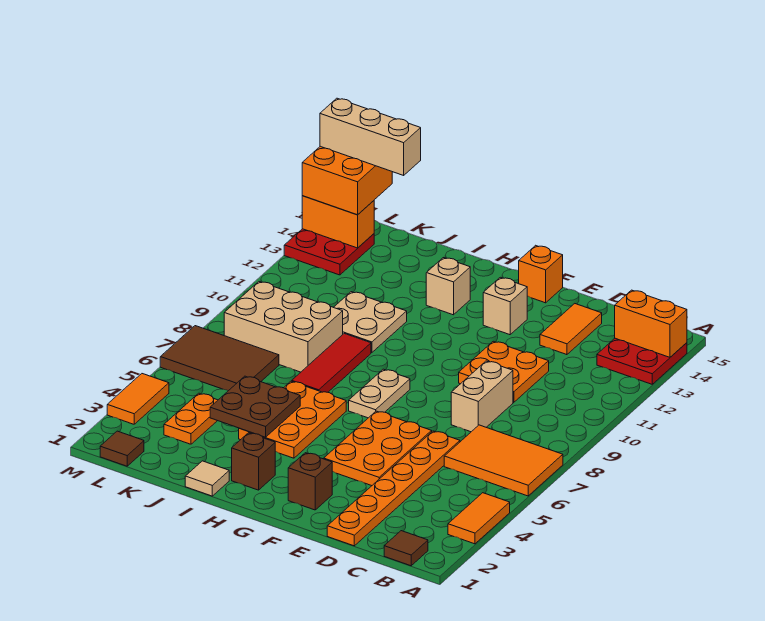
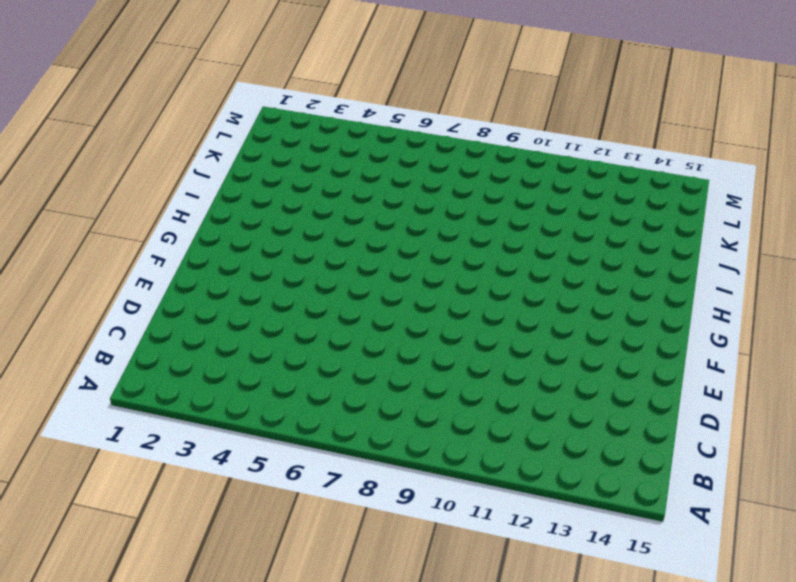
none -> orange 1x2 tile [448,493,510,544]
none -> orange 2x3 tile [444,425,563,496]
none -> red 2x2 plate [597,338,687,384]
none -> brown 1x1 tile [384,531,428,566]

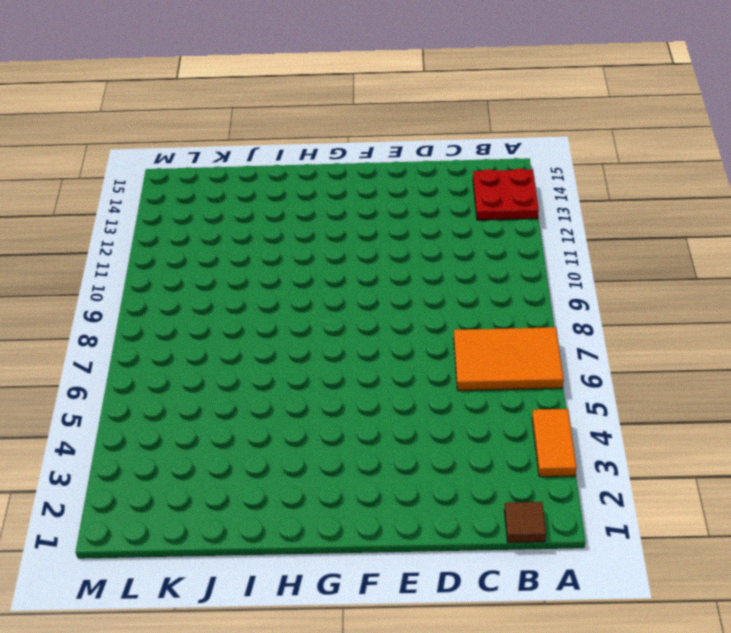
none -> orange 1x6 plate [327,431,460,546]
none -> tan 1x2 brick [451,361,513,432]
none -> orange 2x2 plate [459,341,549,402]
none -> orange 1x2 tile [540,304,602,355]

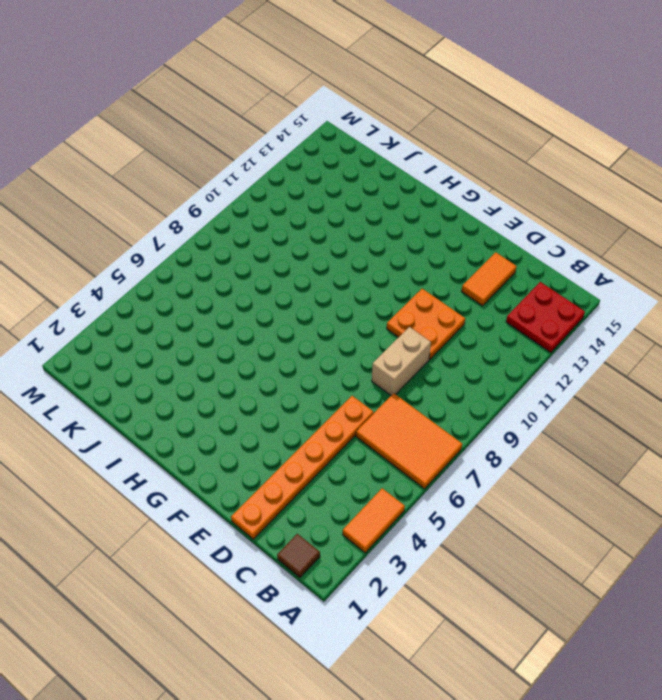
none -> orange 2x3 plate [324,411,432,486]
none -> brown 1x1 brick [288,453,332,510]
none -> tan 1x1 brick [483,277,527,335]
none -> orange 1x1 brick [519,245,563,303]

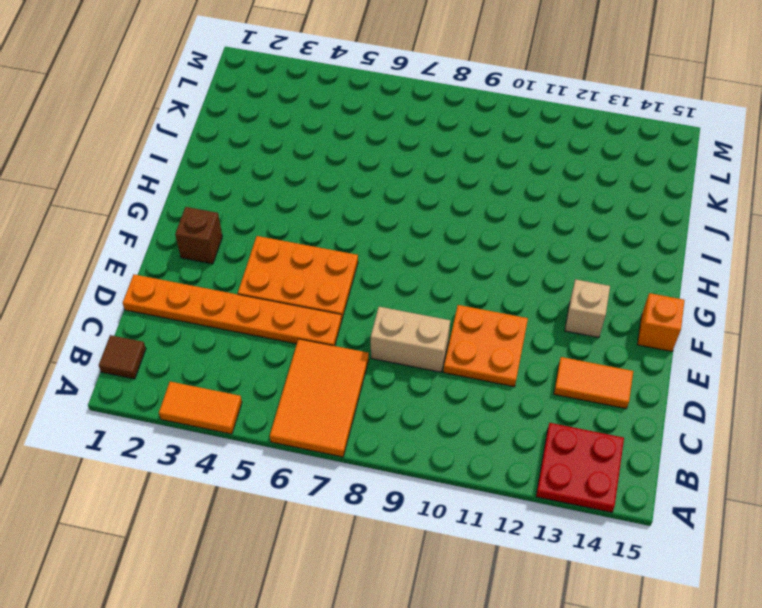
none -> tan 1x2 plate [349,369,410,418]
none -> brown 1x1 brick [232,433,275,490]
none -> orange 2x3 plate [239,381,346,458]
none -> tan 1x1 brick [426,258,470,315]

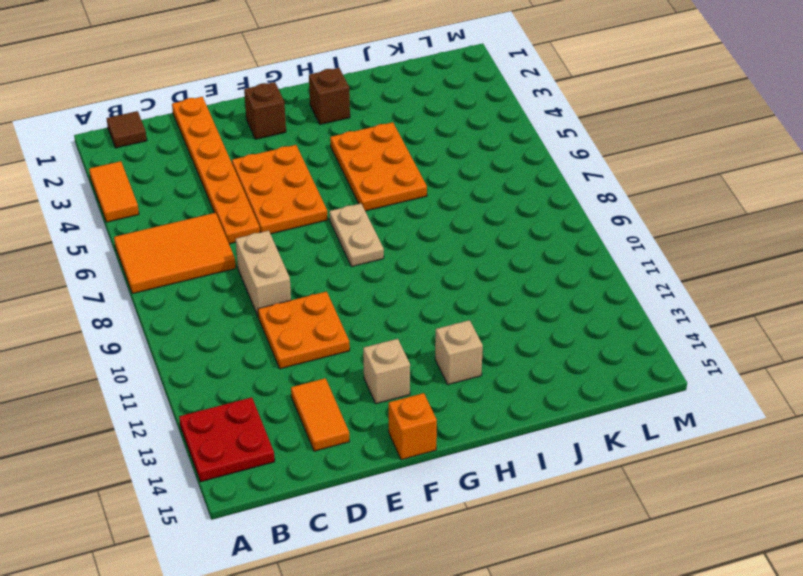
none -> tan 1x1 tile [185,461,229,496]
none -> red 1x3 tile [292,334,371,392]
none -> tan 2x2 plate [334,292,407,353]
none -> tan 2x3 brick [224,282,343,372]

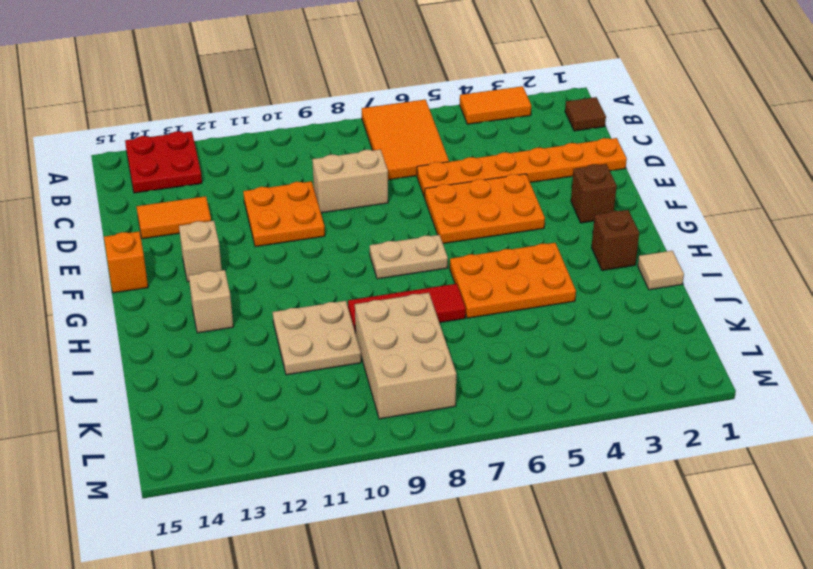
none -> orange 1x2 plate [164,393,218,444]
none -> brown 2x3 tile [160,326,279,391]
none -> brown 1x1 tile [100,431,144,466]
none -> red 2x2 plate [284,229,374,275]

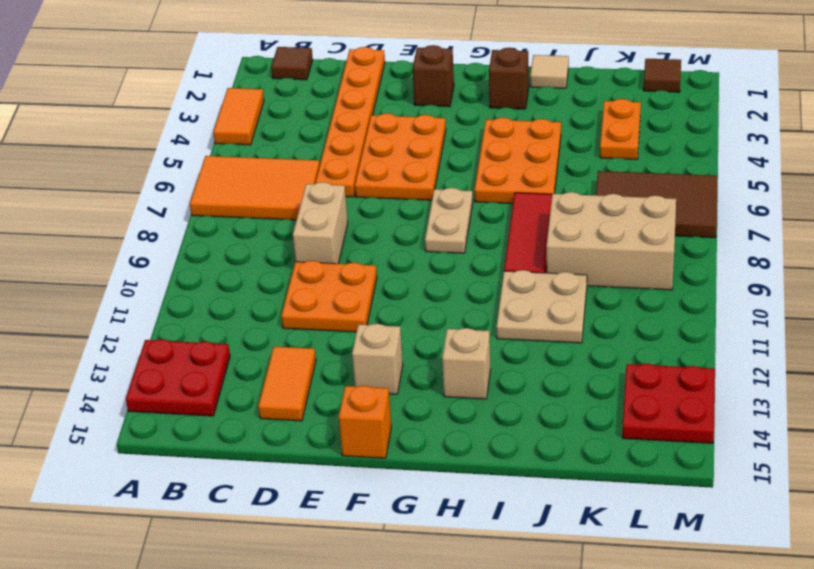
none -> orange 1x2 tile [107,374,169,424]
none -> orange 1x2 brick [615,290,687,357]
none -> brown 2x2 plate [210,376,300,437]
none -> orange 1x2 brick [302,196,374,248]

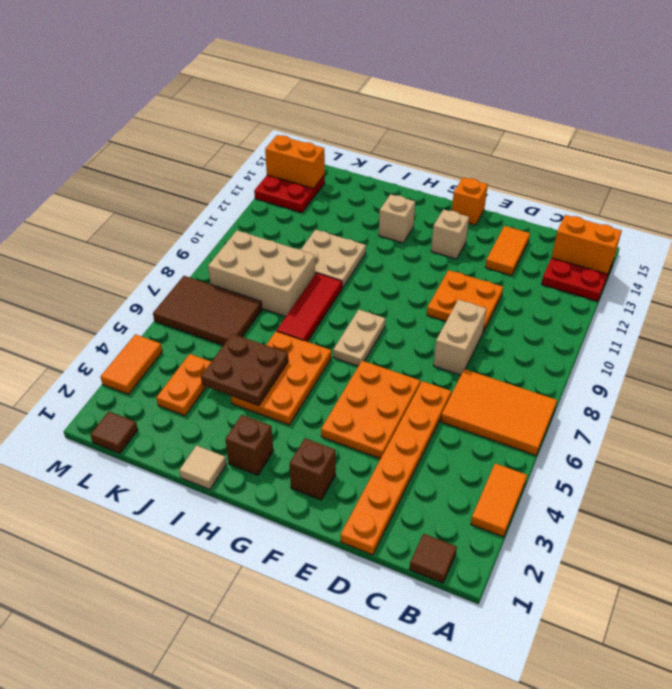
none -> orange 2x2 brick [302,146,392,215]
none -> tan 1x3 brick [320,98,421,175]

